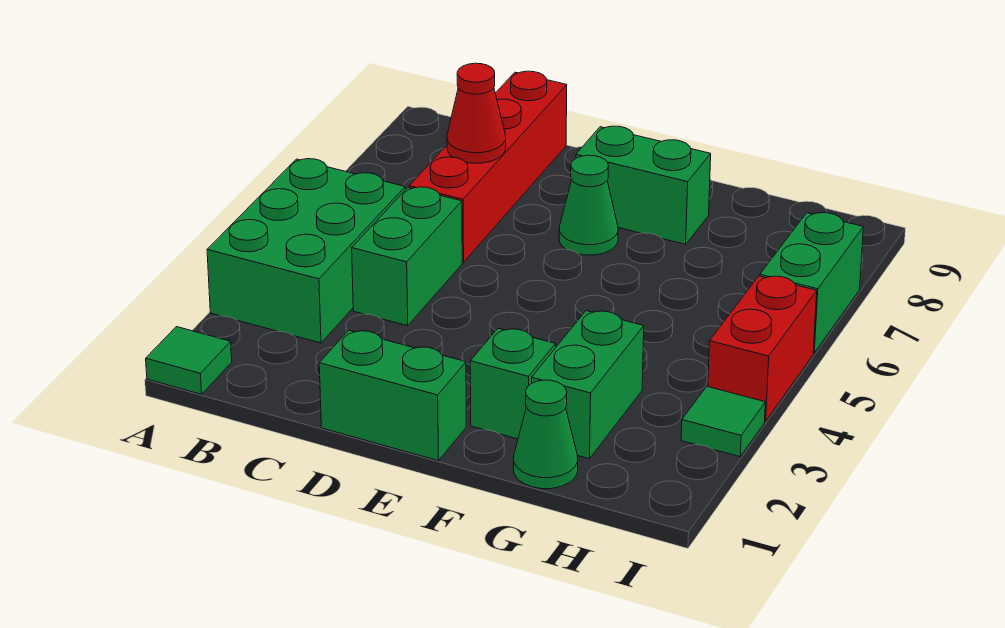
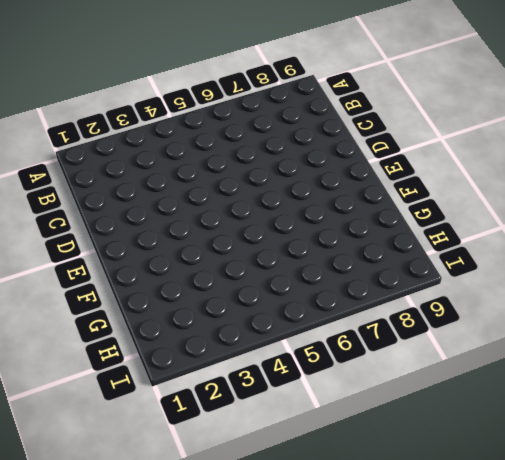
none -> green 1x1 tile [146,327,232,394]
none -> green 2x3 brick [207,159,405,343]
none -> green 1x2 brick [352,187,462,326]

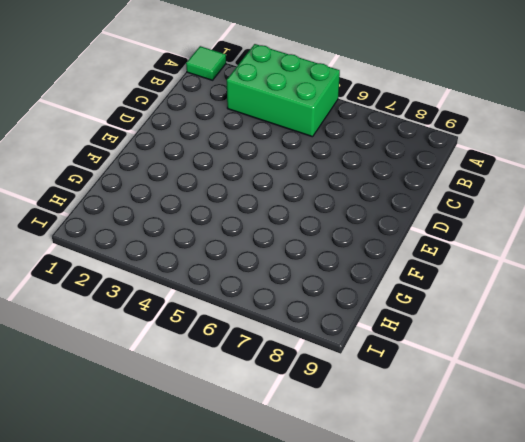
none -> green 1x2 brick [352,187,462,326]
none -> red 1x4 brick [409,71,567,262]
none -> green 1x2 brick [319,330,466,461]

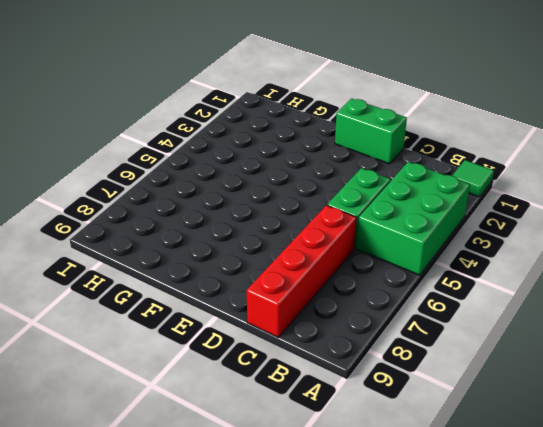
none -> green 1x1 cone [559,155,618,255]
none -> green 1x2 brick [576,126,711,244]
none -> green 1x1 brick [470,328,556,439]

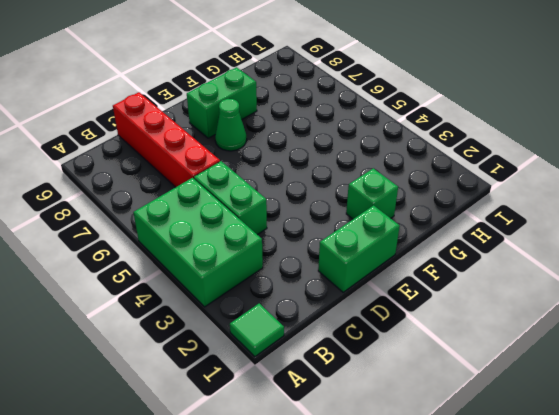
none -> green 1x1 cone [514,380,578,489]
none -> green 1x2 brick [532,311,644,459]
none -> green 1x1 tile [681,387,765,457]

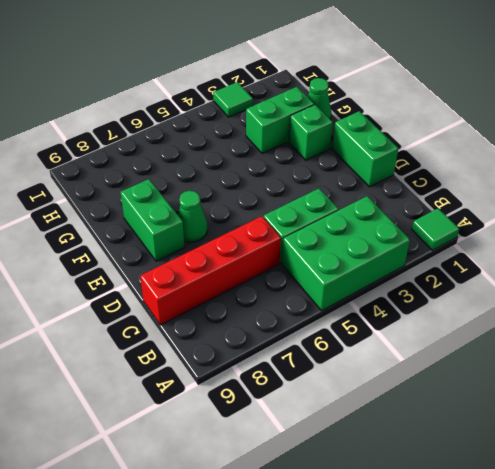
none -> red 1x2 brick [708,276,817,421]
none -> green 1x2 brick [760,213,863,353]
none -> red 1x1 cone [447,63,506,163]

